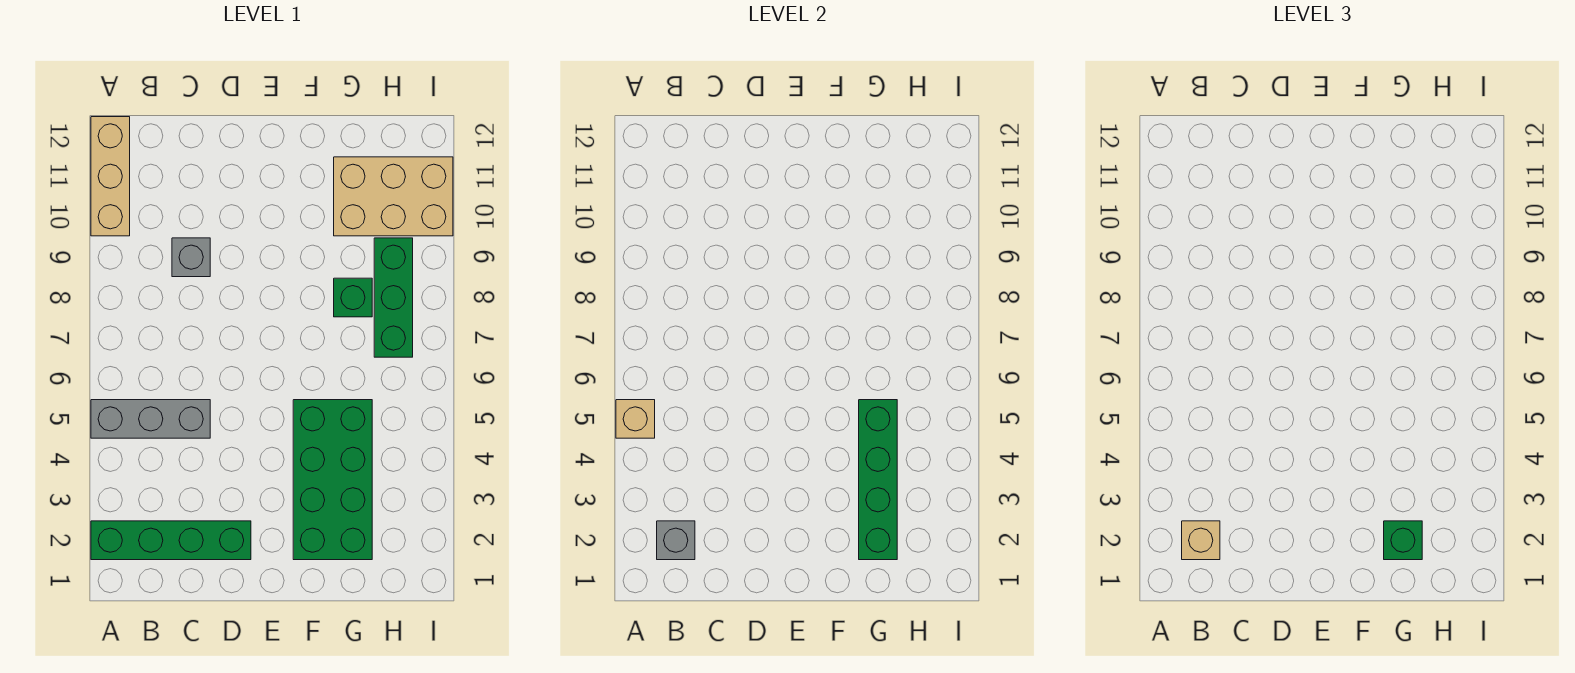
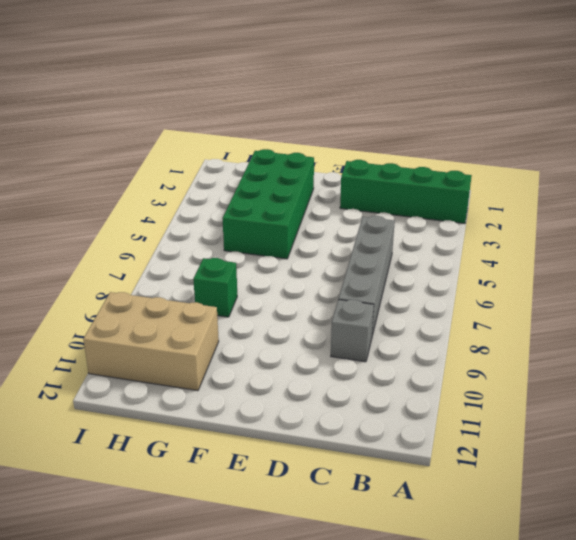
grey 1x4 brick [339,216,395,335] -> grey 1x3 brick [91,400,210,438]
none -> tan 1x3 brick [91,117,130,236]
none -> green 1x3 brick [374,238,413,357]
none -> tan 1x1 brick [616,400,655,438]

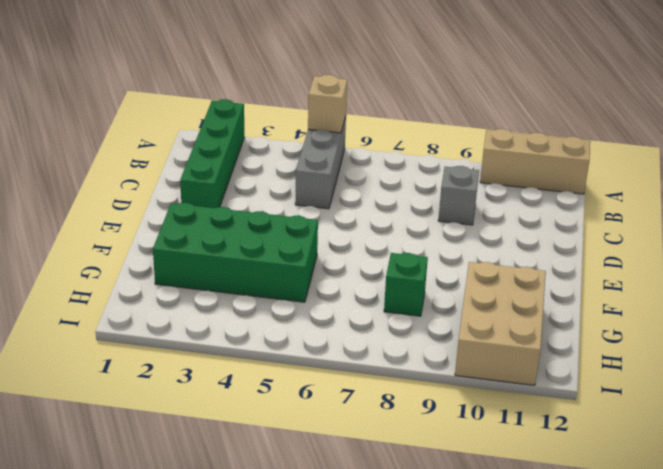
none -> green 1x3 brick [374,238,413,357]
none -> grey 1x1 brick [657,521,695,560]
none -> green 1x4 brick [859,400,897,560]

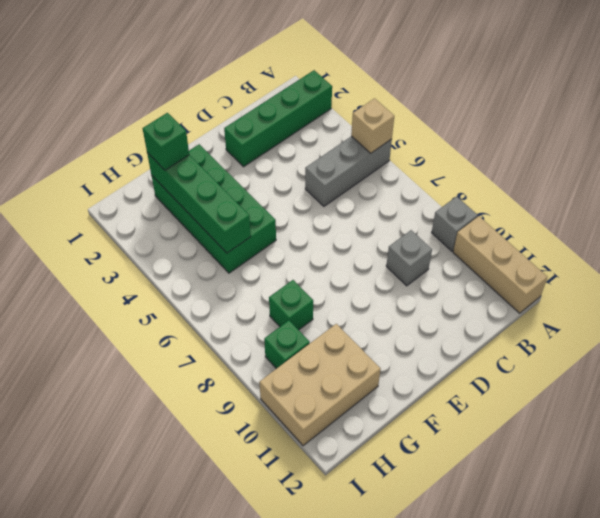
grey 1x1 brick [432,196,478,251] -> grey 1x1 brick moved to [657,521,695,560]
green 1x1 brick [264,321,310,369] -> green 1x3 brick [374,238,413,357]
none -> tan 1x1 brick [1182,521,1220,560]

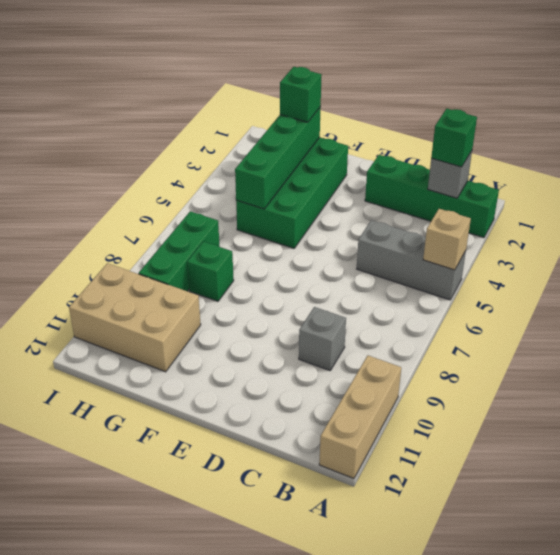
green 1x1 brick [431,108,477,167] -> tan 1x1 brick [1182,521,1220,560]

